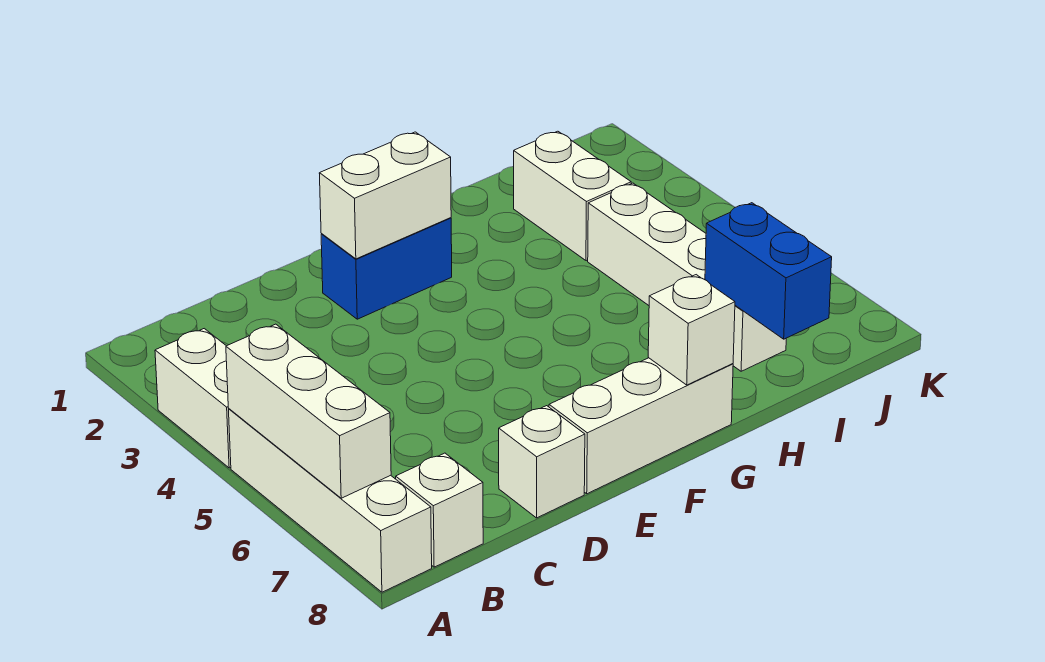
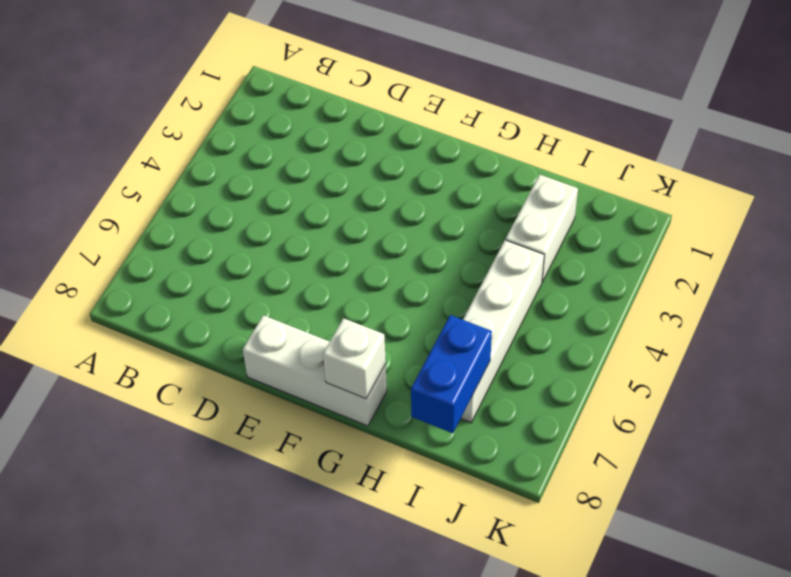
none -> white 1x2 brick [155,329,231,468]
none -> white 1x4 brick [229,409,432,592]
none -> white 1x1 brick [396,453,483,567]

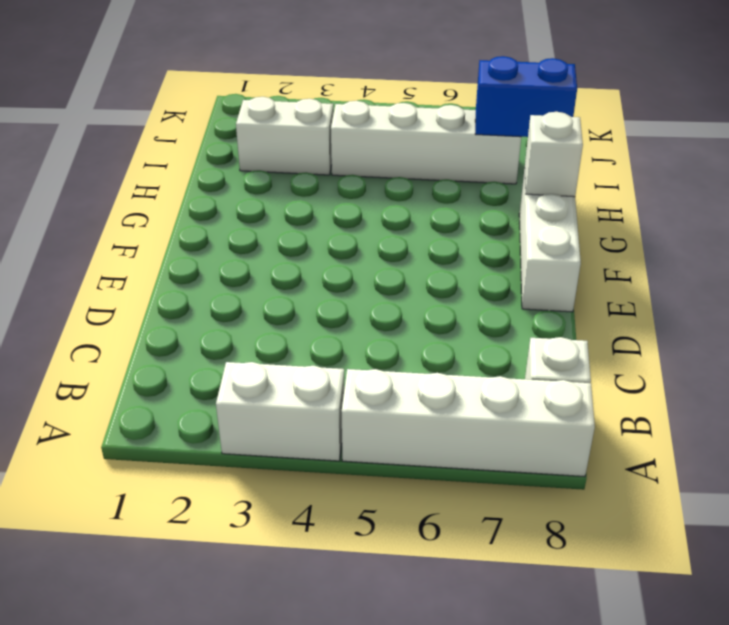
none -> white 1x1 brick [499,406,585,518]
none -> blue 1x2 brick [321,218,452,319]
none -> white 1x3 brick [226,324,391,498]

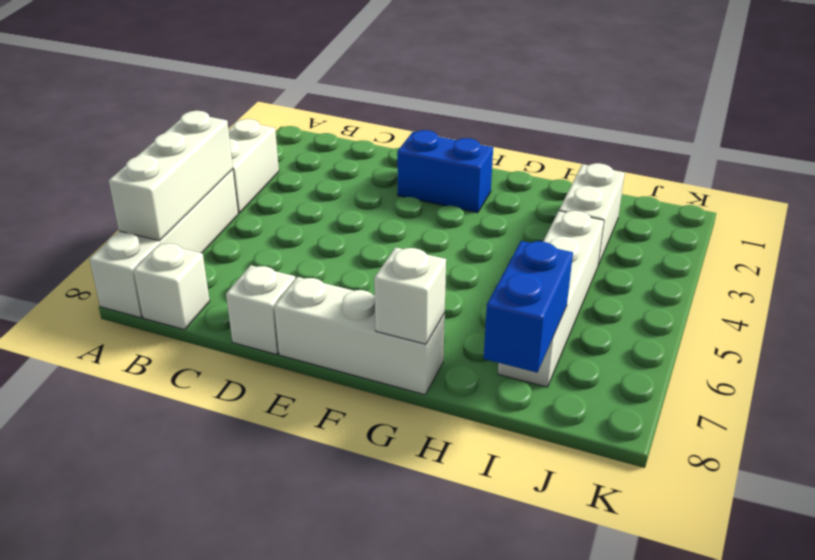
none -> white 1x2 brick [319,132,451,259]

